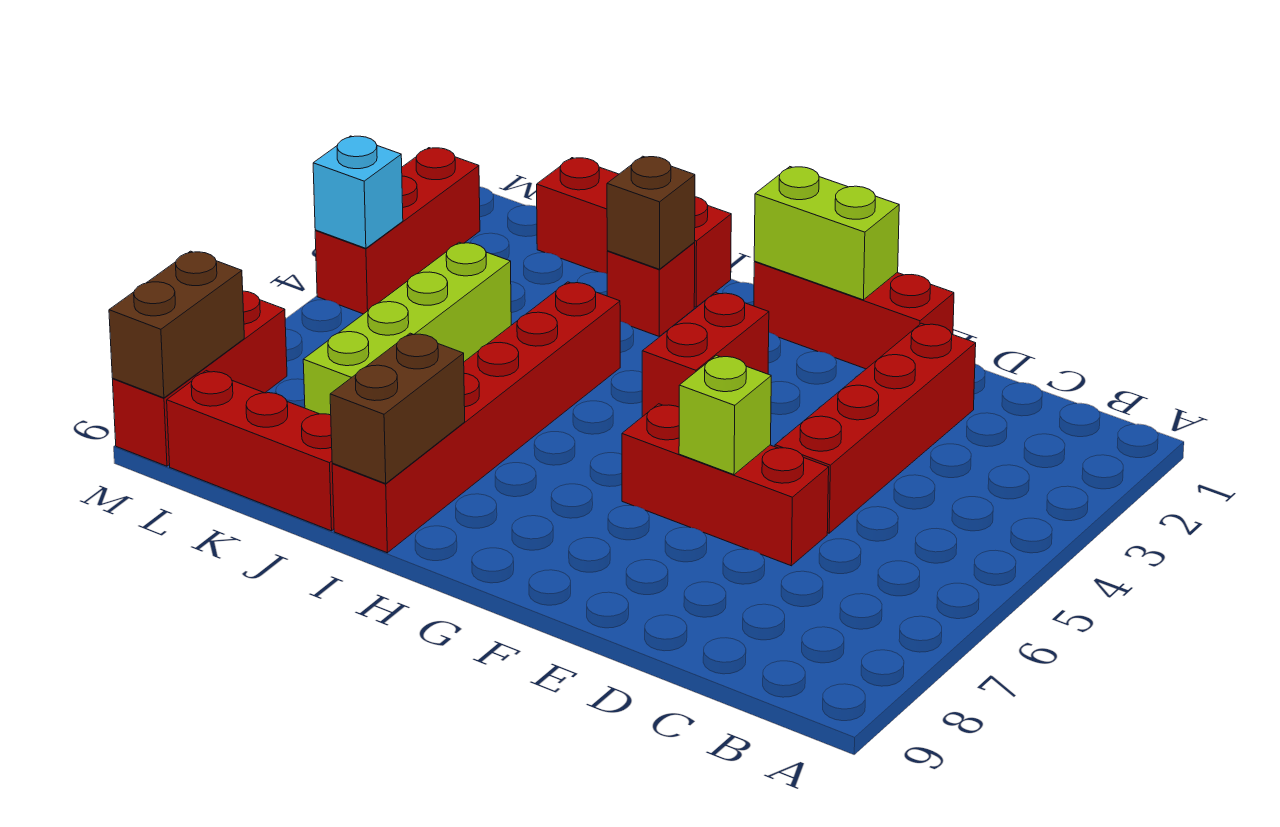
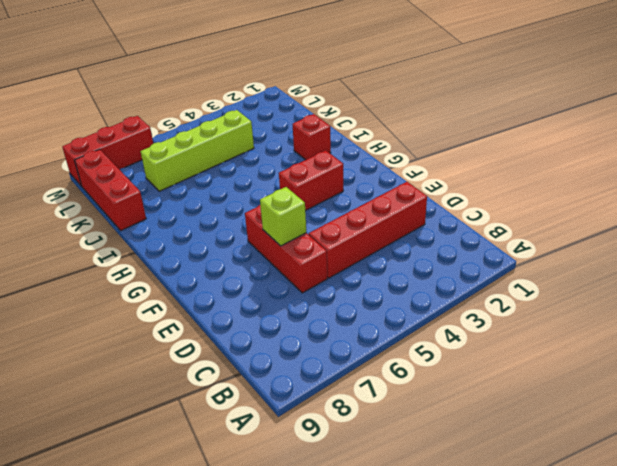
none -> red 1x3 brick [754,261,954,369]
none -> red 1x3 brick [537,158,731,307]
none -> red 1x6 brick [332,282,620,553]

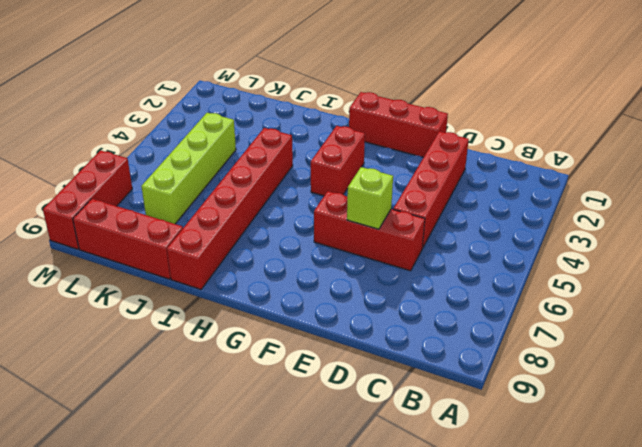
none -> red 1x3 brick [537,158,731,307]
none -> red 1x1 brick [607,243,695,336]
none -> red 1x3 brick [315,148,480,314]

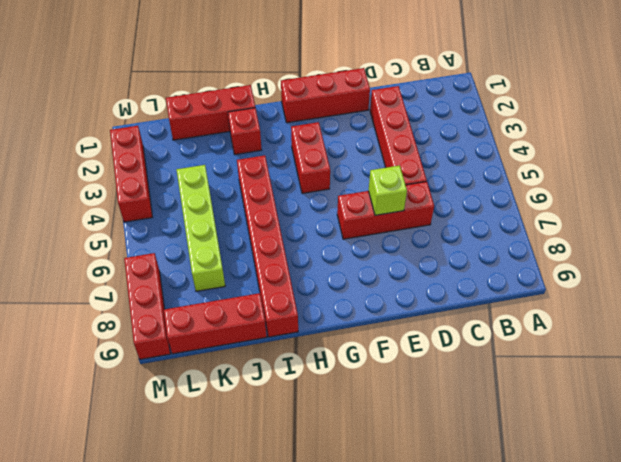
none -> lime 1x2 brick [754,167,899,300]
none -> brown 1x1 brick [607,156,695,269]
none -> brown 1x2 brick [330,333,465,484]

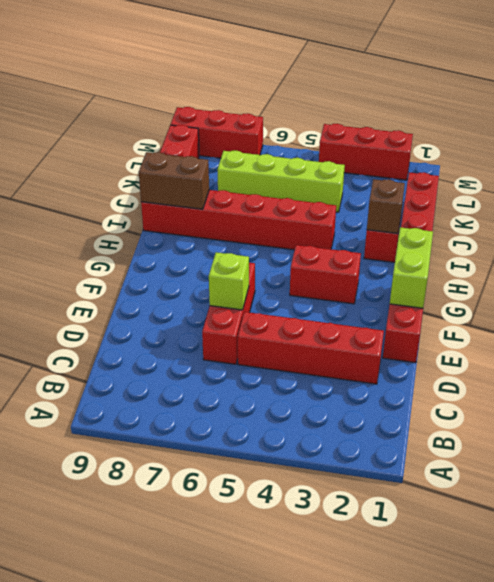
none -> cyan 1x1 brick [313,136,403,248]
none -> brown 1x2 brick [109,251,244,398]

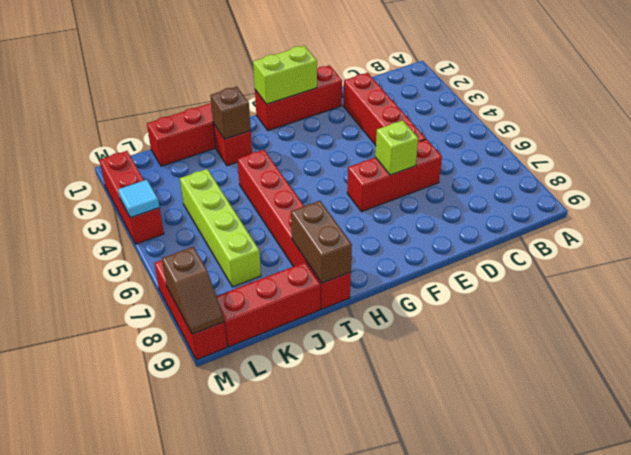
cyan 1x1 tile [118,180,159,218] -> cyan 1x1 brick [313,136,403,248]
brown 1x2 slope [162,247,224,334] -> brown 1x2 brick [109,251,244,398]
none -> red 1x2 brick [642,293,769,417]

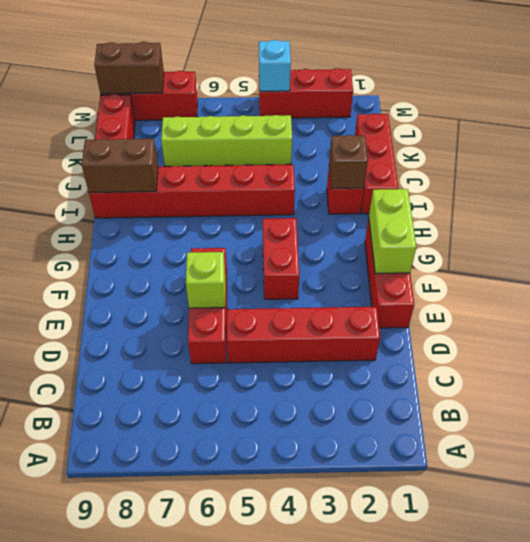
red 1x2 brick [263,218,299,299] -> red 1x2 brick turned to [642,293,769,417]

